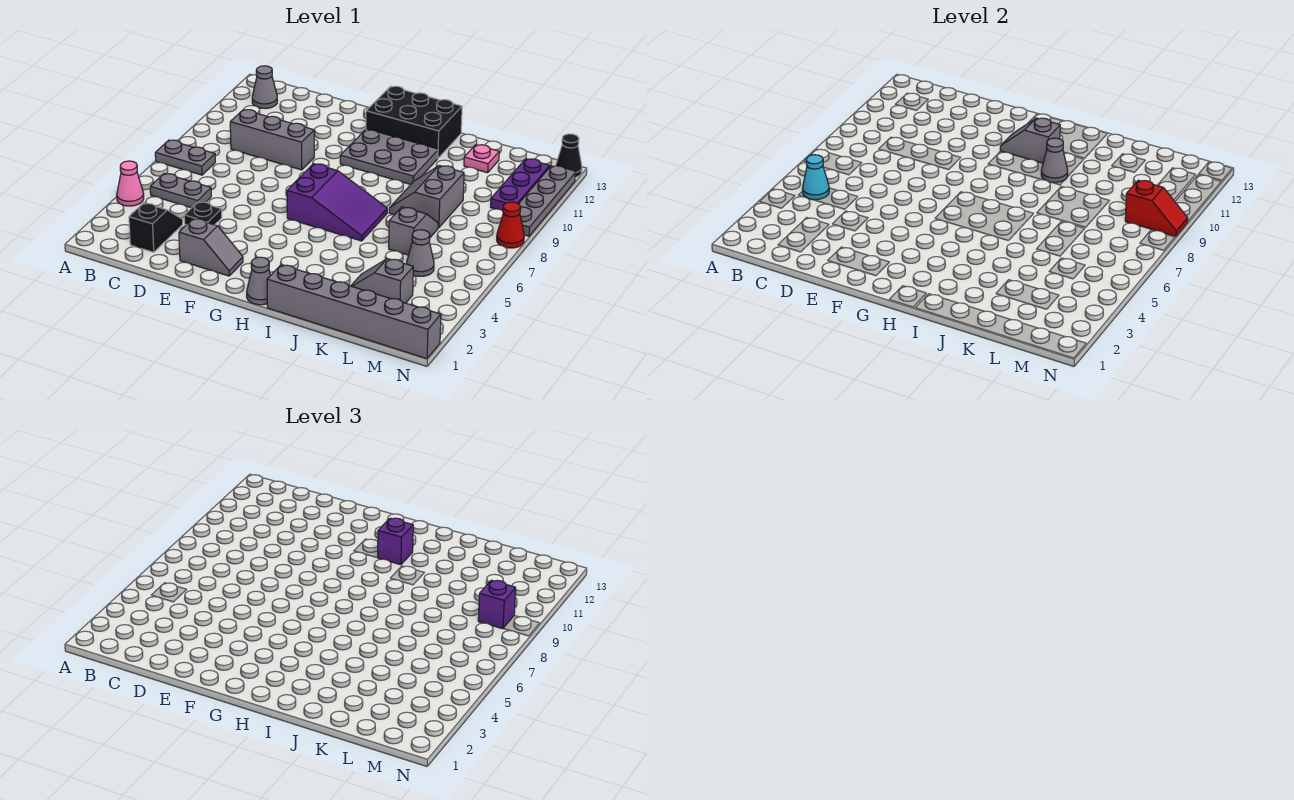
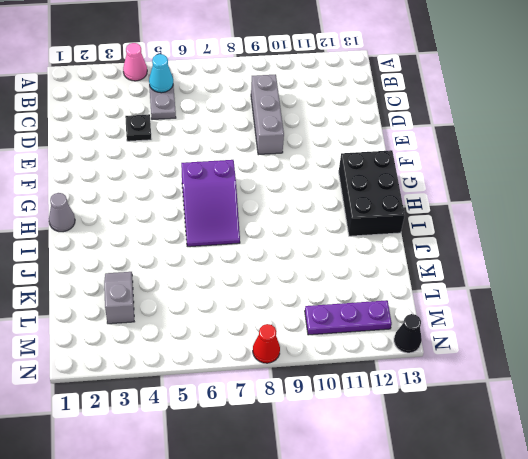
none -> grey 1x2 plate [155,140,215,175]
none -> grey 1x1 cone [252,66,277,109]
none -> black 1x2 slope [129,203,183,252]

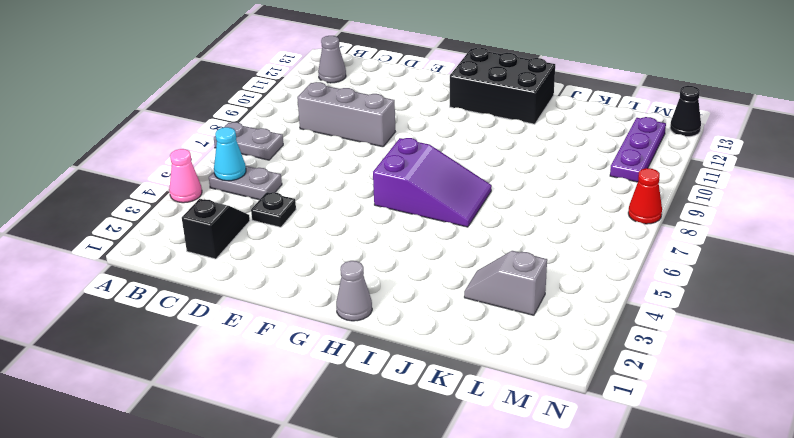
none -> grey 1x2 slope [179,218,243,276]
none -> grey 2x3 plate [340,130,438,184]
none -> grey 1x6 brick [267,265,441,359]

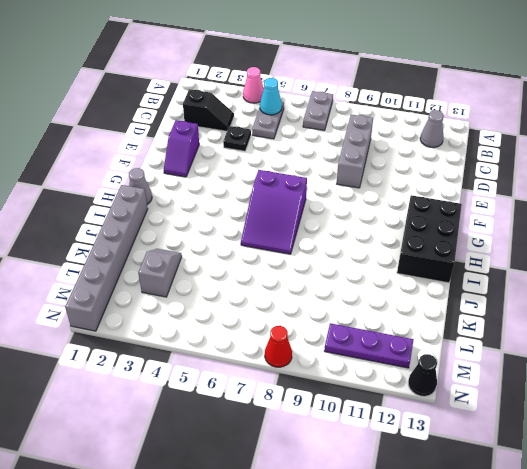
purple 1x2 slope [164,120,199,177] -> grey 1x2 slope [179,218,243,276]
none -> grey 2x3 plate [340,130,438,184]
none -> grey 2x2 slope [389,165,464,228]
none -> grey 1x2 slope [389,207,438,255]

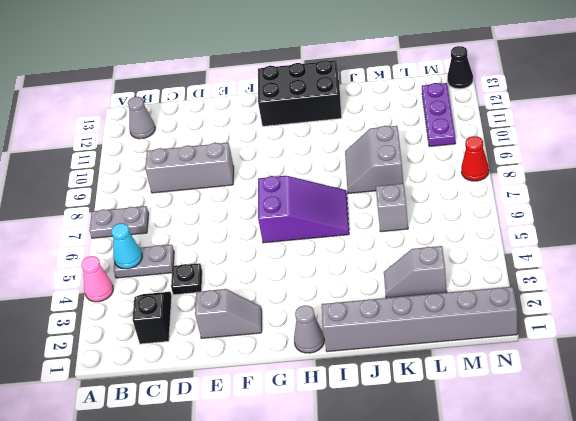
none -> grey 2x3 plate [340,130,438,184]
none -> pink 1x1 plate [464,145,499,173]
none -> grey 1x1 cone [407,230,434,276]

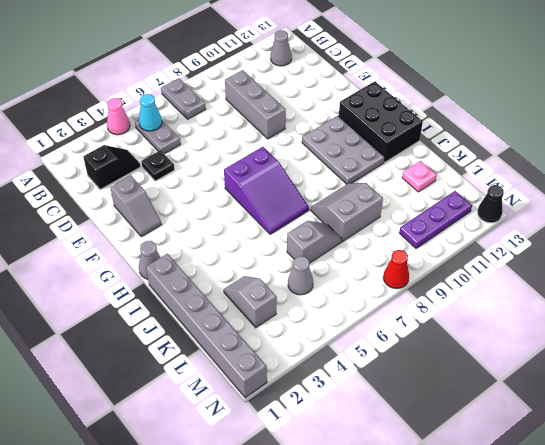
none -> grey 1x4 plate [519,166,575,236]
none -> grey 1x2 slope [1000,118,1060,163]
none -> grey 1x1 cone [1041,138,1068,183]

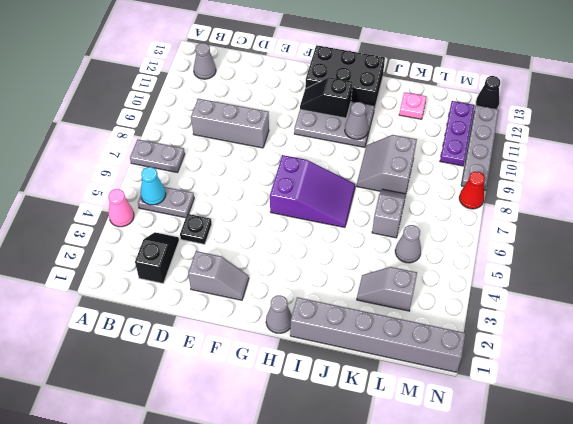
black 1x2 slope [300,77,353,118] -> grey 1x2 slope [1000,118,1060,163]
none -> red 1x2 slope [1125,180,1188,236]
none -> purple 1x1 brick [378,518,413,565]
none -> purple 1x1 brick [478,580,516,629]

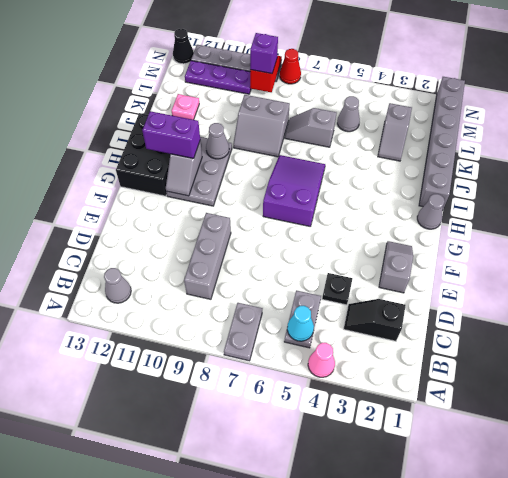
purple 1x2 brick [142,111,200,158] -> purple 1x1 brick [378,518,413,565]

